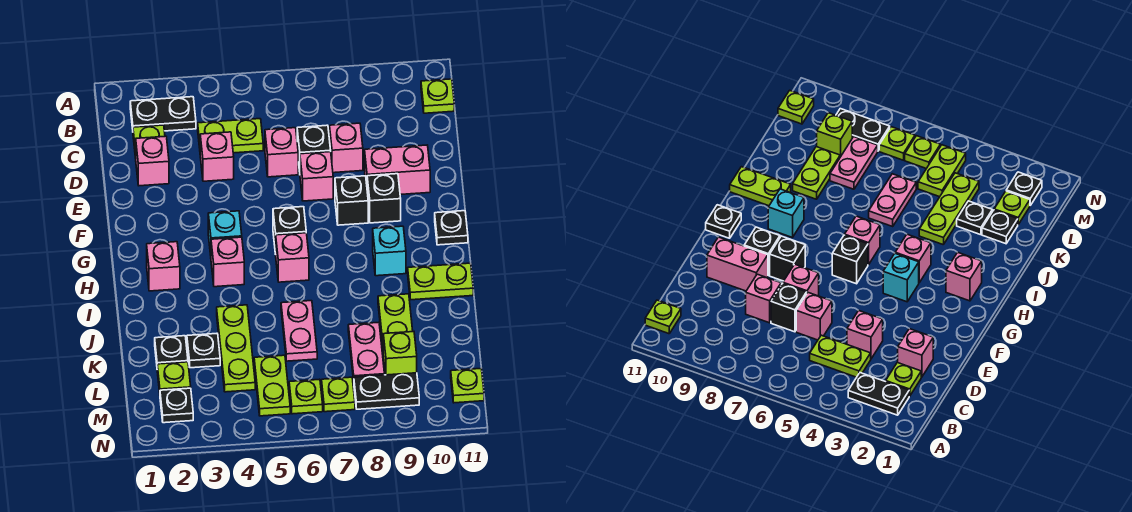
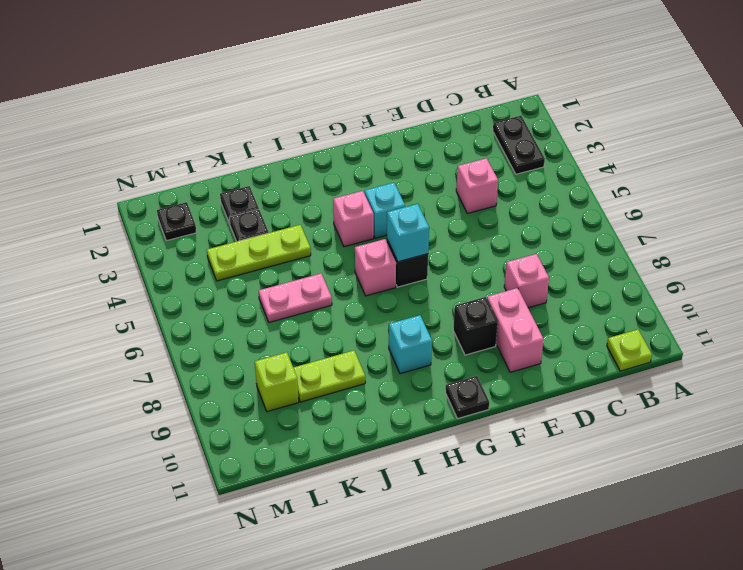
cyan 1x1 brick [387,204,429,262] -> none
none -> lime 1x1 plate [133,125,165,158]
none -> lime 1x2 plate [198,119,263,153]
none -> pink 1x1 brick [136,136,169,186]
none -> pink 1x1 brick [265,128,298,177]

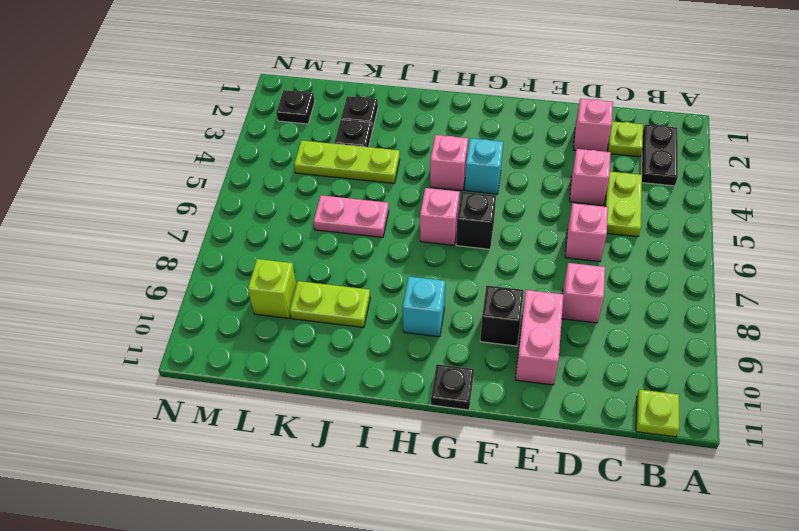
none -> black 1x1 brick [297,125,331,171]
none -> pink 1x1 brick [300,152,333,201]
none -> black 1x1 brick [335,176,368,225]
none -> pink 1x1 brick [147,242,180,291]

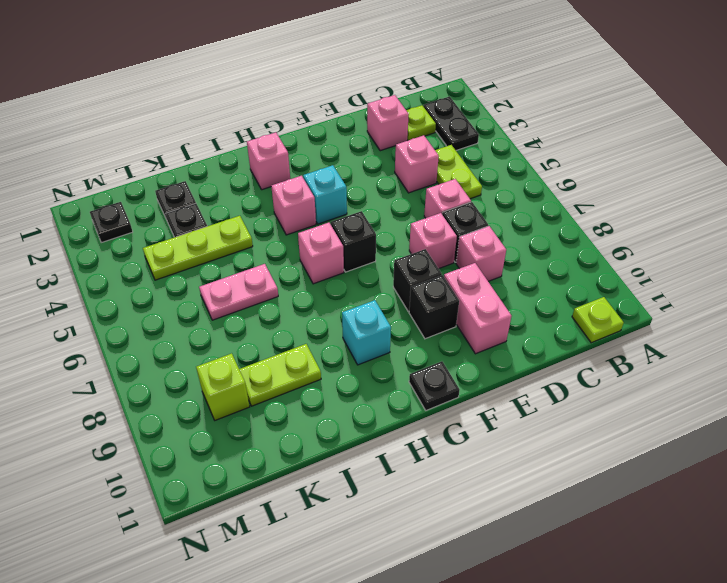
none -> lime 1x2 plate [408,263,473,300]
none -> pink 1x2 plate [348,322,384,381]
none -> lime 1x1 plate [157,362,191,392]
none -> lime 1x2 plate [254,355,290,416]

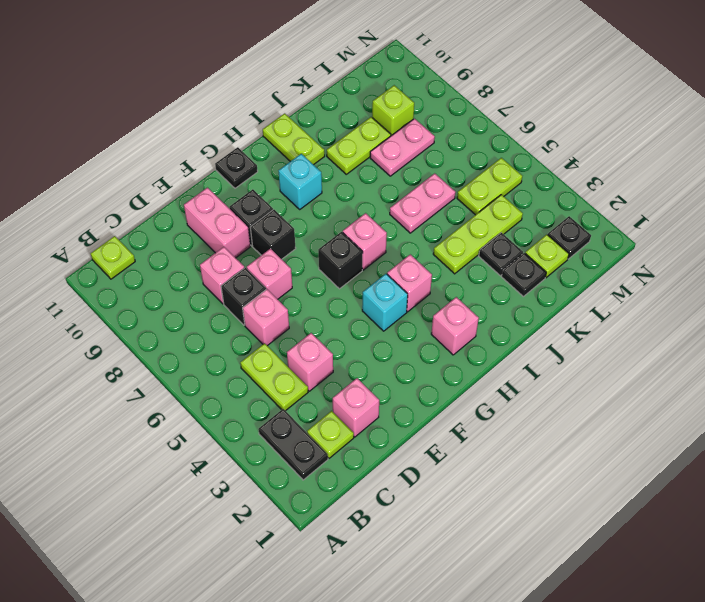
none -> lime 1x1 plate [289,379,323,414]
none -> lime 1x1 plate [322,377,355,412]
none -> black 1x2 plate [354,373,419,409]
none -> lime 1x1 plate [451,368,484,403]

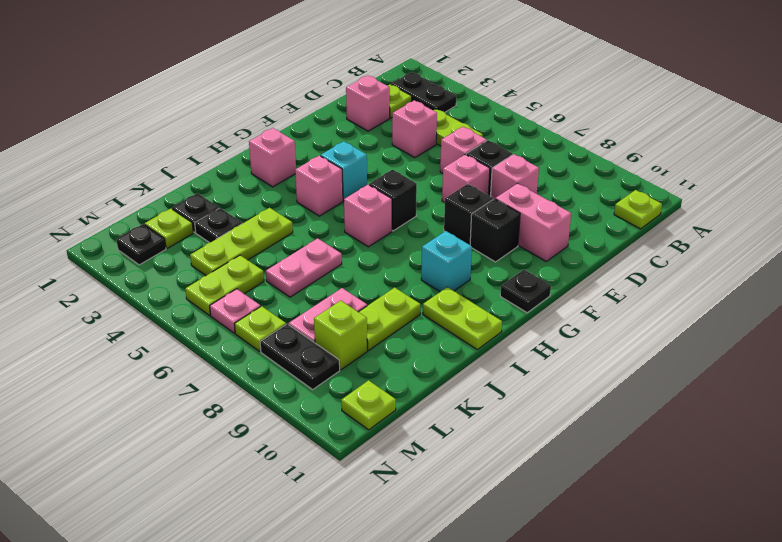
pink 1x1 plate [210,289,261,333] -> lime 1x1 plate [289,379,323,414]

